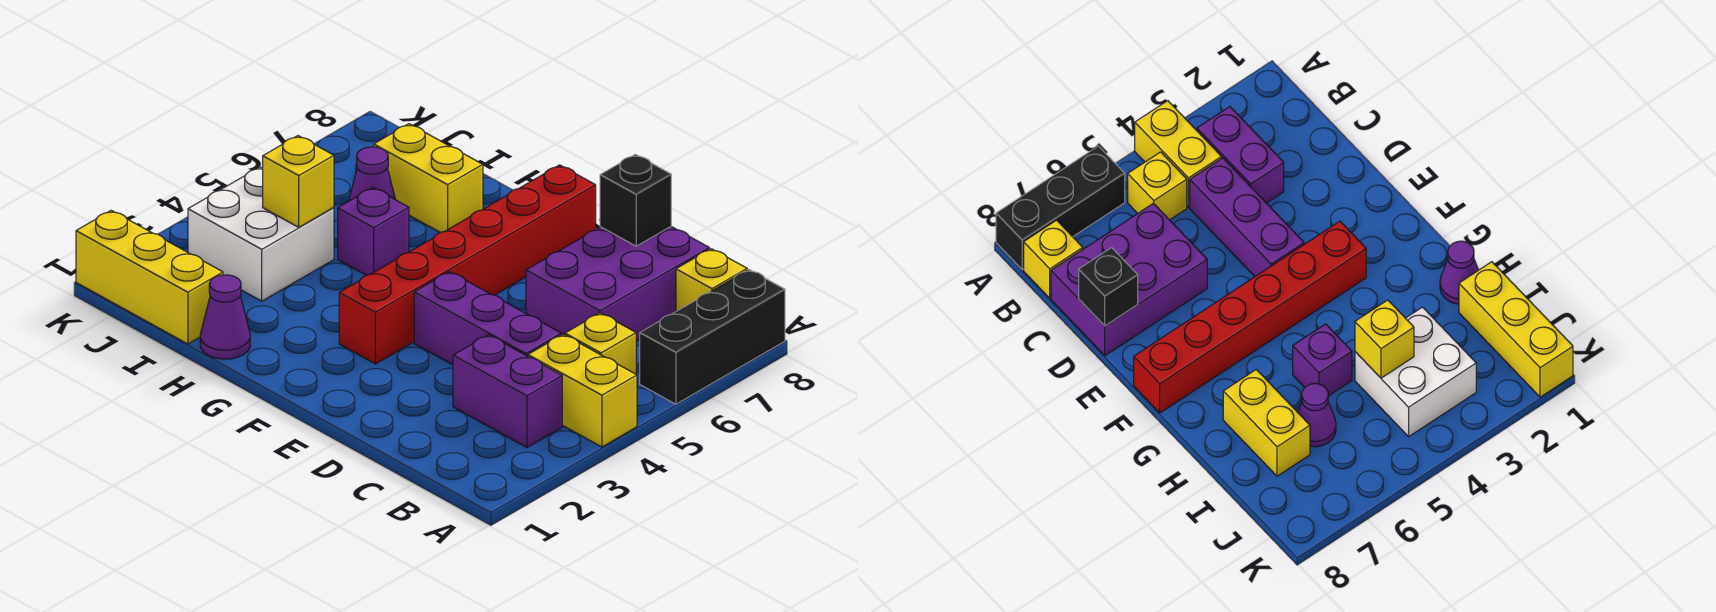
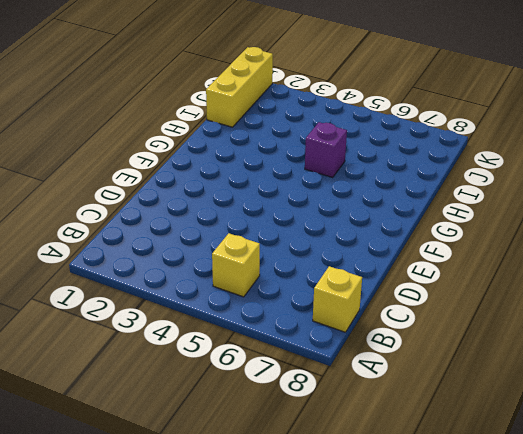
none -> yellow 1x2 brick [528,334,637,447]
none -> black 1x3 brick [640,270,785,404]
none -> purple 1x2 brick [453,335,562,447]

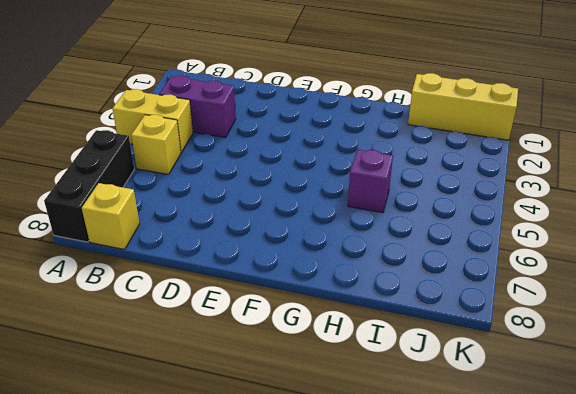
none -> purple 1x3 brick [414,272,561,365]
none -> purple 2x3 brick [526,227,709,342]
none -> red 1x6 brick [339,165,596,364]

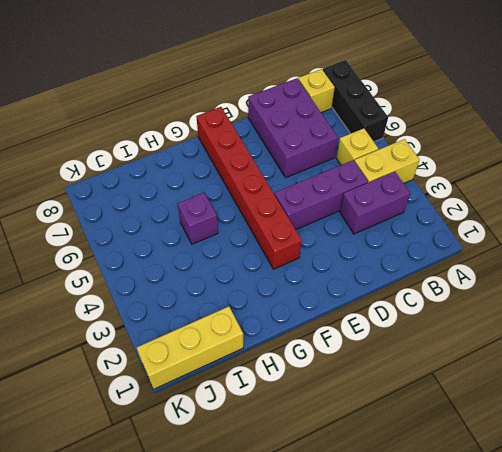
none -> purple 1x1 cone [200,275,250,359]
none -> yellow 1x2 brick [374,124,483,233]
none -> white 2x2 brick [188,167,334,301]

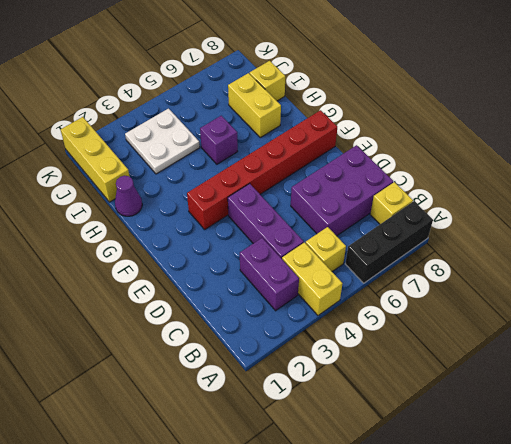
white 2x2 plate [125,109,200,174] -> white 2x2 brick [188,167,334,301]
yellow 1x1 brick [250,61,285,101] -> yellow 1x1 brick moved to [263,136,334,227]
none -> purple 1x1 cone [349,147,395,201]
none -> black 1x1 brick [600,154,671,246]

